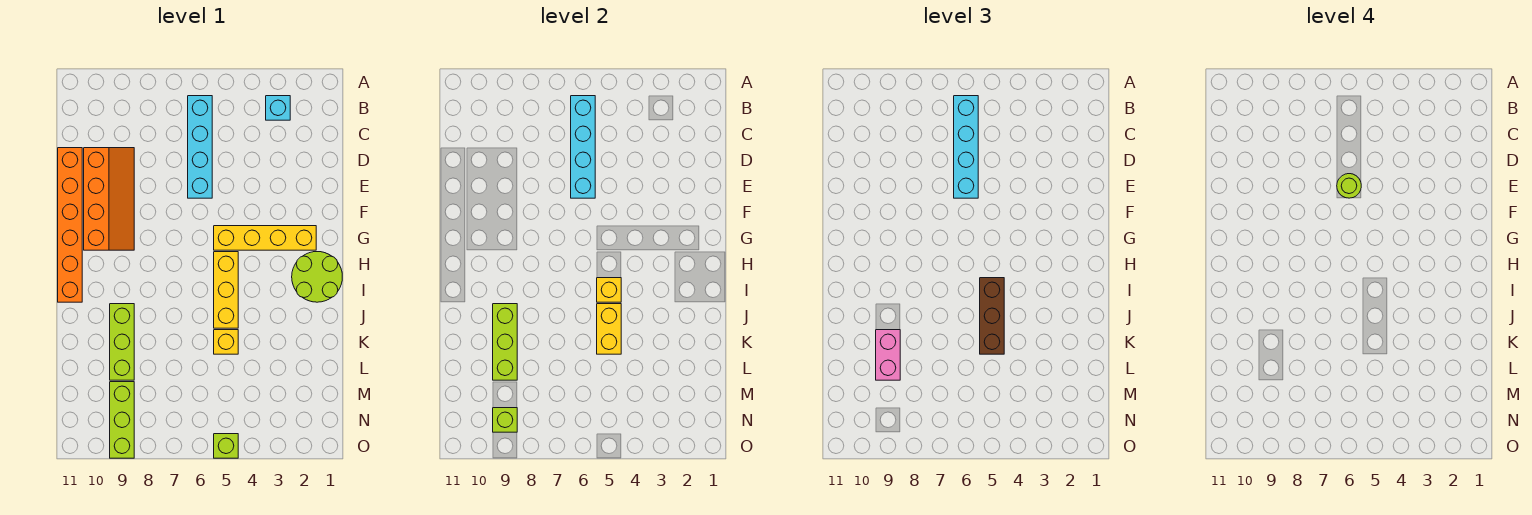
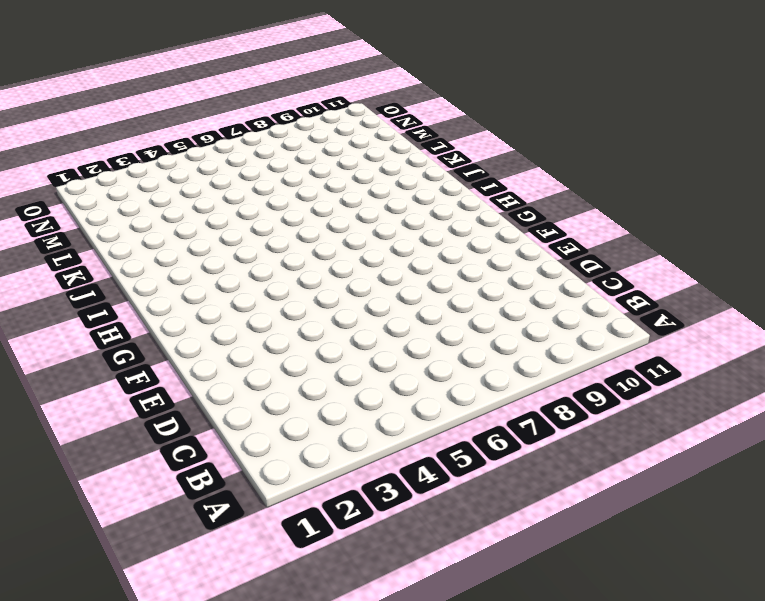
none -> cyan 1x1 brick [266,96,290,120]
none -> cyan 1x4 brick [188,96,212,198]
none -> orange 2x4 slope [84,148,134,250]

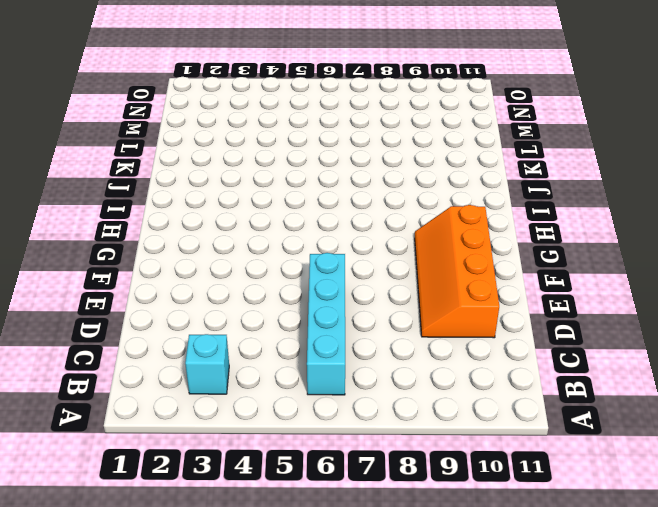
none -> orange 1x6 brick [58,148,82,302]
none -> yellow 1x4 brick [214,226,316,250]
none -> lime 2x2 round brick [292,252,342,302]

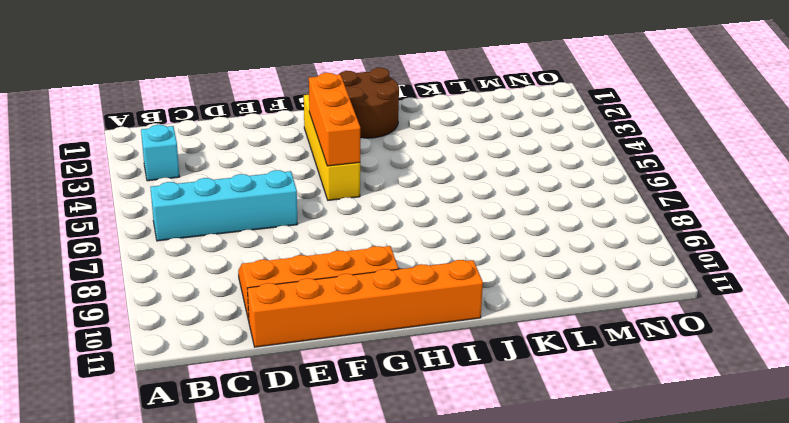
orange 1x3 brick [309,73,360,166] -> none
brown 2x2 round brick [339,68,399,138] -> lime 2x2 round brick [292,252,342,302]
none -> yellow 1x3 brick [214,252,238,328]
none -> lime 1x3 brick [110,304,134,380]
none -> yellow 1x1 brick [214,330,238,354]

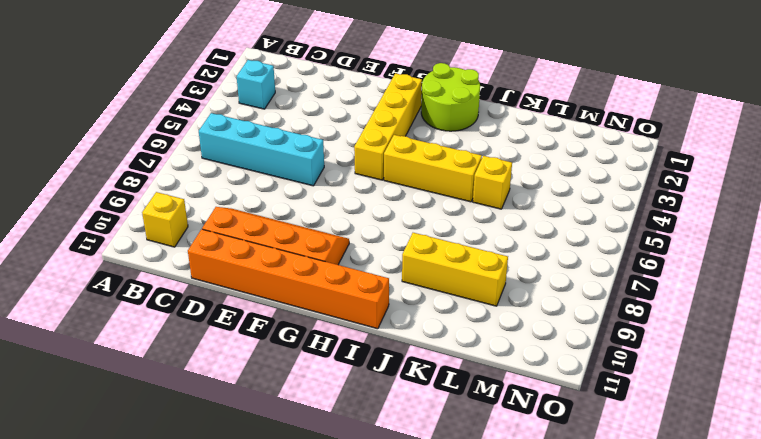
yellow 1x1 brick [142,192,188,247] -> yellow 1x1 brick moved to [597,278,621,302]
yellow 1x3 brick [402,233,508,306] -> lime 1x3 brick [110,304,134,380]
none -> lime 1x3 brick [110,382,134,458]
none -> lime 1x1 brick [214,434,238,458]
none -> cyan 1x4 brick [571,96,595,198]

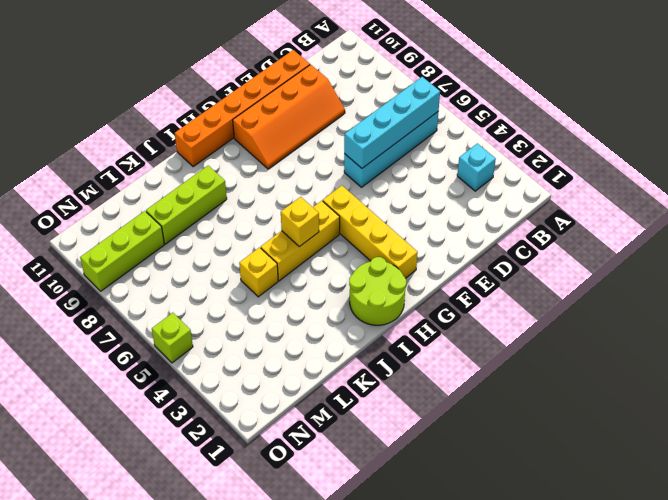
none -> yellow 1x2 brick [597,304,621,354]
none -> lime 1x3 brick [493,304,517,380]
none -> lime 1x1 brick [493,408,517,432]

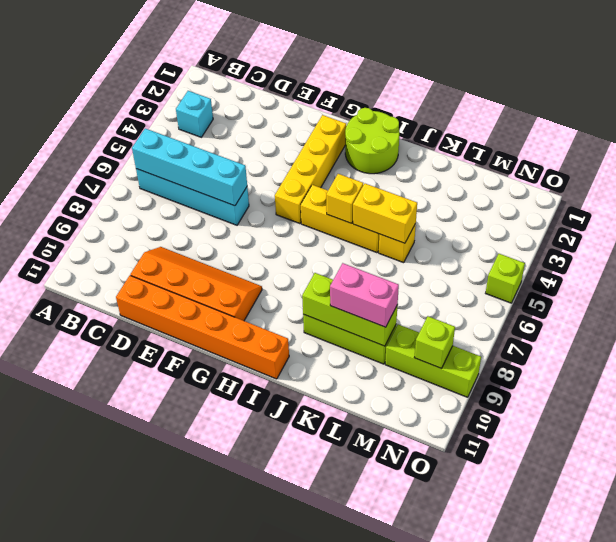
none -> cyan 1x4 brick [954,96,978,198]
none -> brown 1x3 brick [980,278,1004,354]
none -> lime 1x1 round brick [1337,174,1361,198]

